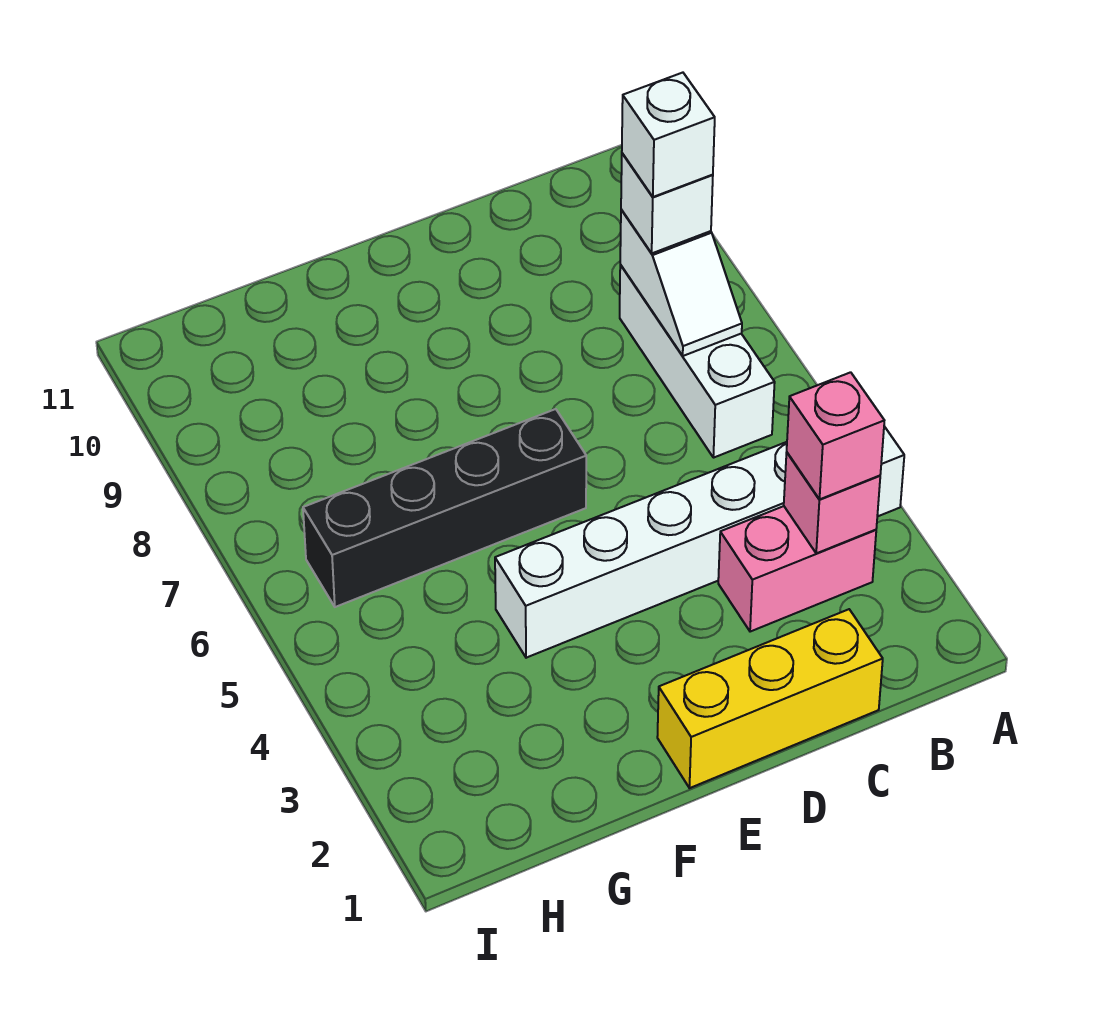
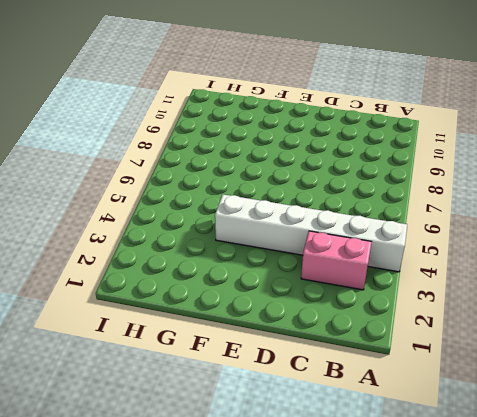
none -> white 1x3 brick [620,264,775,458]
none -> yellow 1x3 brick [657,609,883,788]

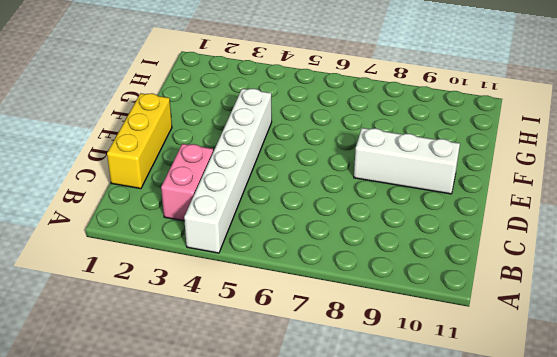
white 1x3 brick [354,128,460,194] -> white 1x3 brick moved to [620,264,775,458]
none -> black 1x4 brick [303,409,586,607]
none -> pink 1x1 brick [784,452,880,553]

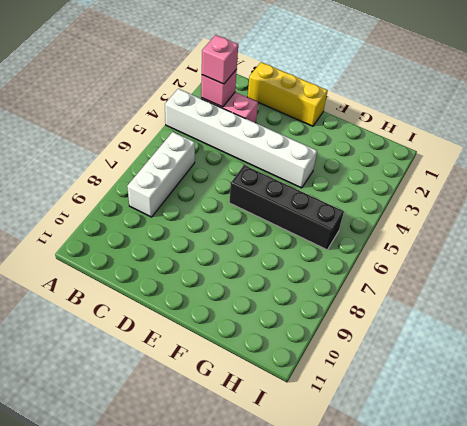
none -> white 1x2 slope [620,210,742,356]
none -> white 1x1 brick [621,153,713,253]

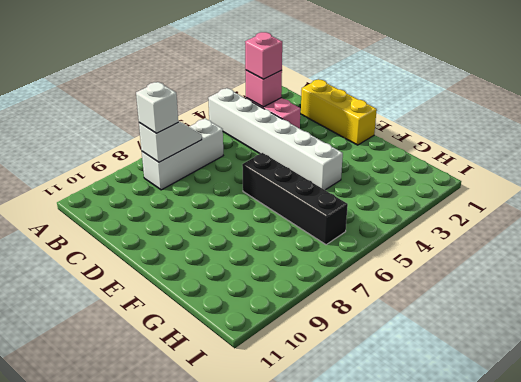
none -> white 1x1 brick [622,73,715,197]

